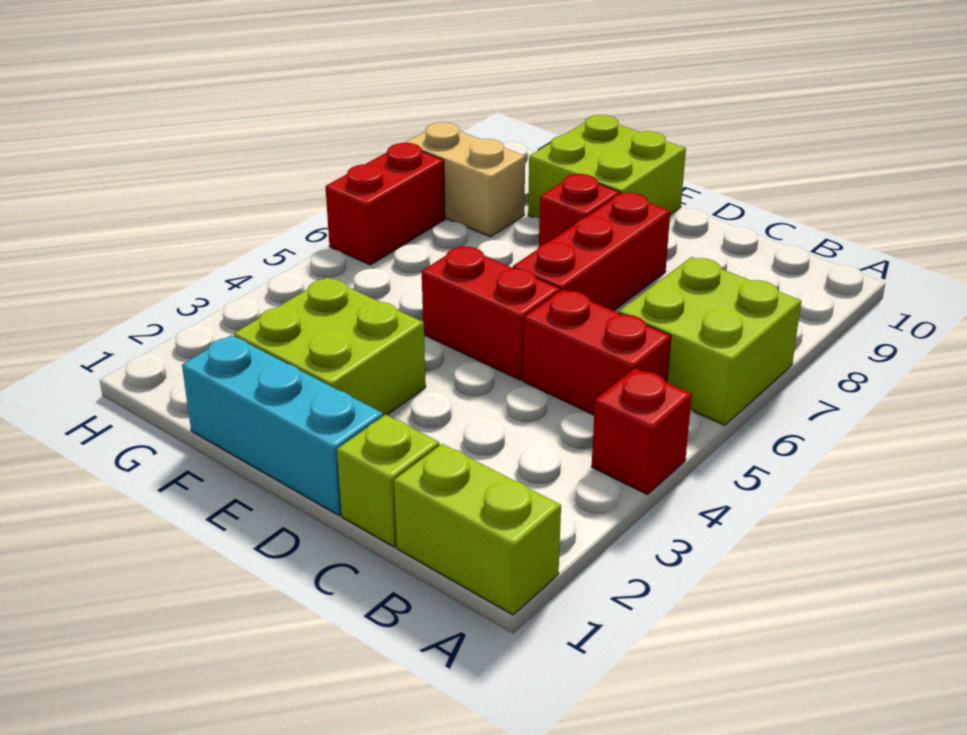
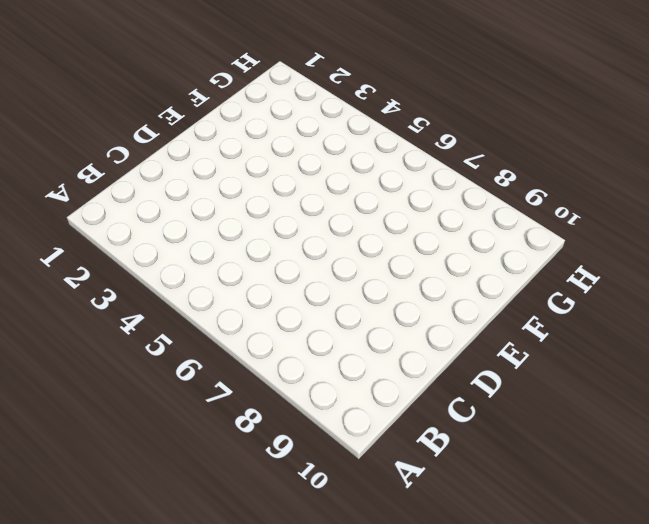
none -> lime 1x2 brick [394,444,561,615]
none -> red 1x1 brick [592,368,692,495]
none -> lime 2x2 brick [619,257,801,425]

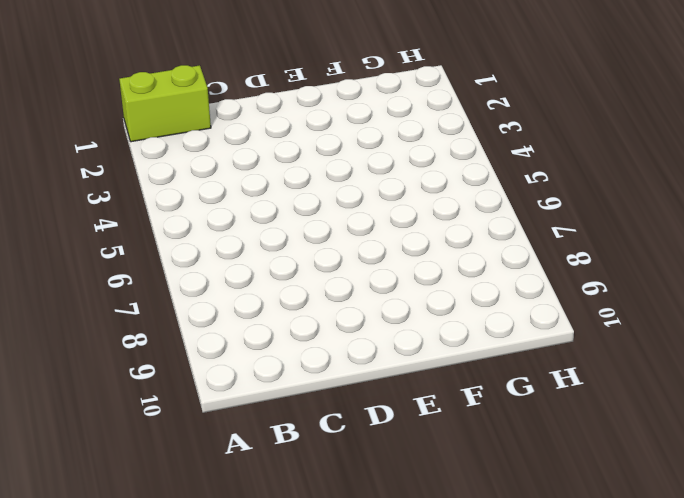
none -> red 1x1 brick [592,368,692,495]
none -> lime 2x2 brick [619,257,801,425]
none -> red 1x2 brick [523,290,671,415]

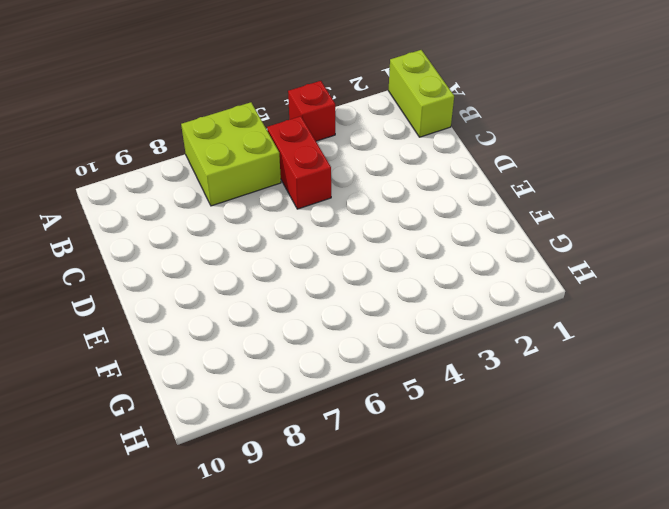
none -> lime 1x1 brick [337,415,440,547]
none -> cyan 1x3 brick [182,335,383,515]
none -> red 1x2 brick [422,246,560,380]

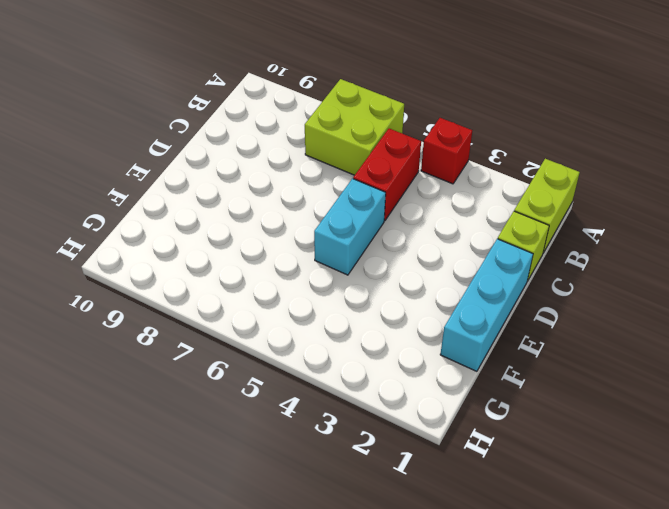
cyan 1x2 brick [314,179,386,275] -> red 1x2 brick [422,246,560,380]
none -> red 1x3 brick [513,193,670,311]
none -> lime 2x2 brick [234,277,426,416]
none -> red 1x1 brick [539,174,620,247]

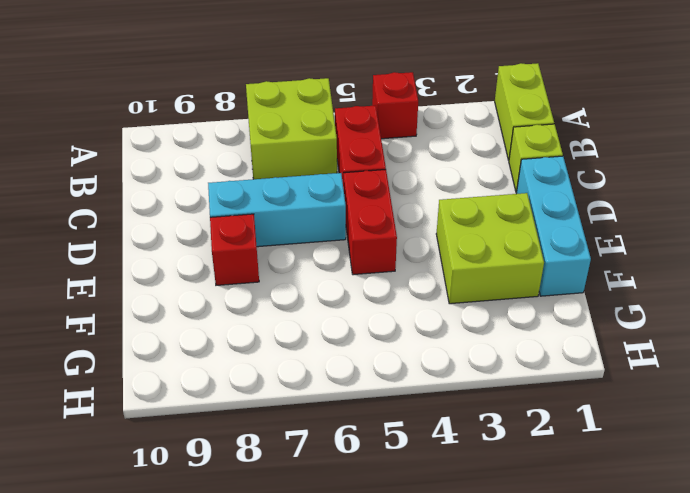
cyan 1x3 brick [208,173,346,247] -> red 1x3 brick [513,193,670,311]
none -> lime 2x2 brick [528,115,686,218]
none -> tan 1x2 brick [405,122,525,237]
none -> red 1x2 brick [325,143,445,265]

